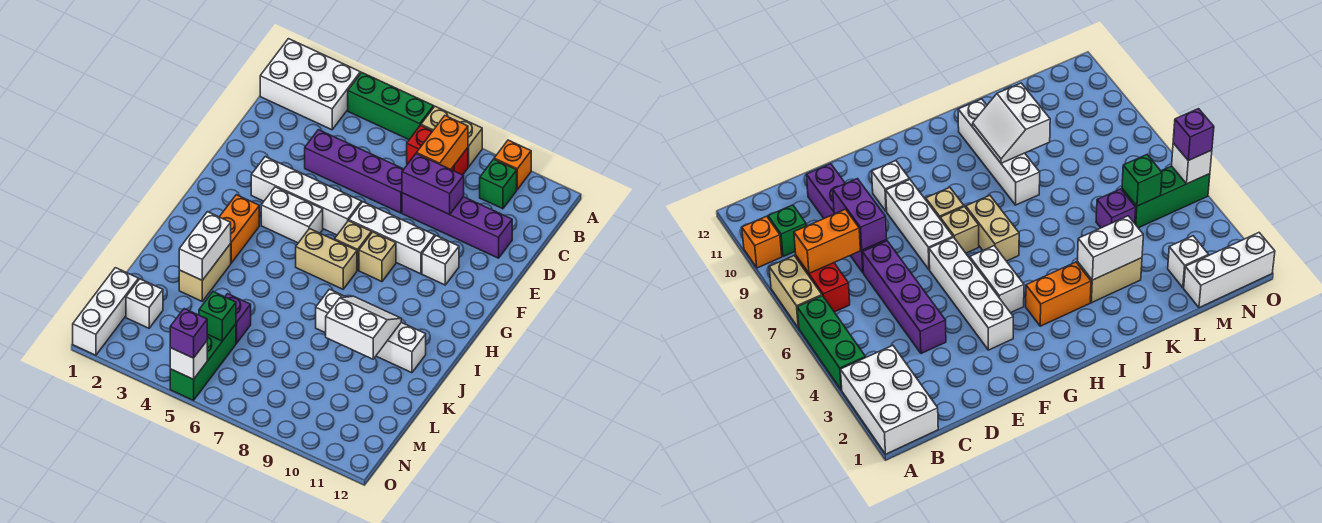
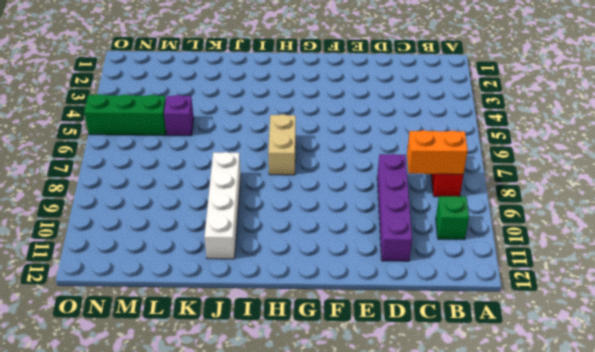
none -> white 2x3 brick [260,39,360,130]
none -> green 1x3 brick [348,72,434,140]
none -> tan 1x2 brick [421,106,482,167]

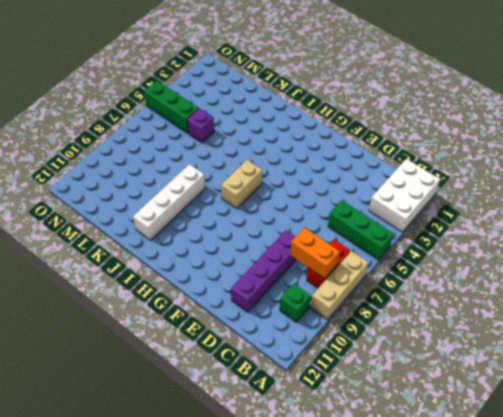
green 1x3 brick [328,200,393,260] -> green 1x3 brick turned to [348,72,434,140]
tan 1x3 brick [311,251,368,319] -> tan 1x2 brick [421,106,482,167]
none -> orange 1x1 brick [494,140,531,189]
none -> purple 1x4 brick [305,130,404,213]
none -> white 1x4 brick [251,157,361,235]

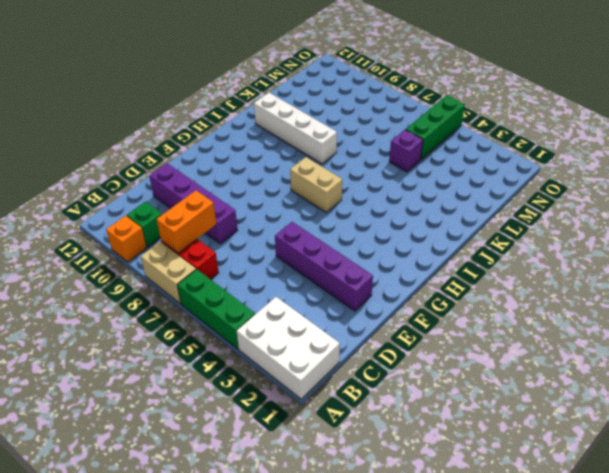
purple 1x4 brick [275,222,373,311] -> purple 1x4 brick moved to [305,130,404,213]
none -> white 1x4 brick [251,157,361,235]
none -> white 1x3 brick [349,202,435,274]
none -> white 1x1 brick [422,236,459,285]

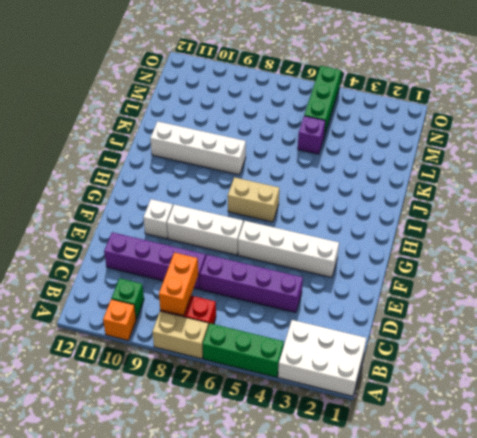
none -> white 1x2 brick [261,187,323,243]
none -> tan 1x1 brick [334,221,371,270]
none -> tan 1x1 brick [359,232,396,282]

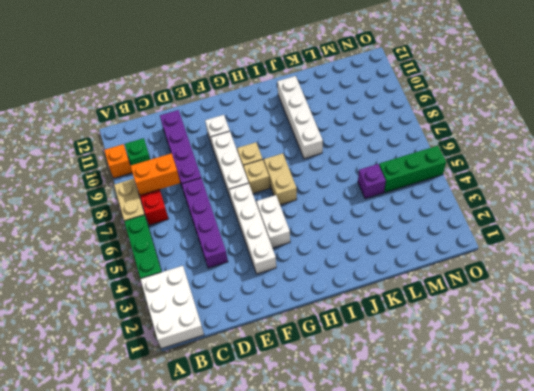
none -> orange 1x2 brick [220,195,259,263]
none -> tan 1x2 brick [179,244,231,301]
none -> white 1x3 brick [73,268,139,355]

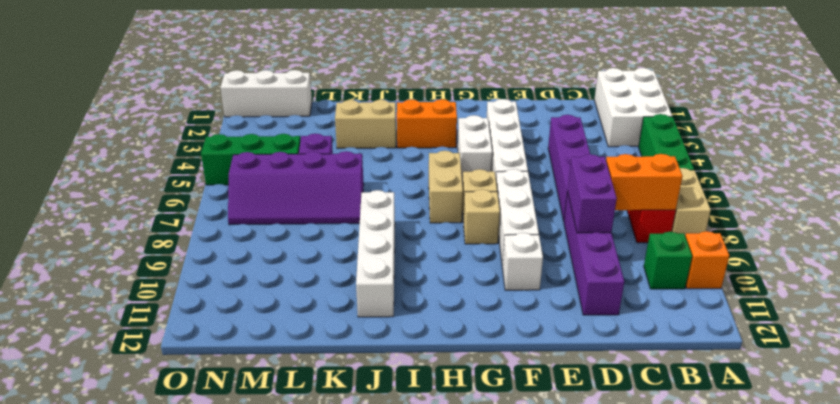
purple 2x4 slope [228,151,364,225] -> none
none -> white 1x1 brick [126,279,163,328]
none -> white 1x2 brick [179,212,231,280]
none -> white 2x2 slope [326,296,401,359]

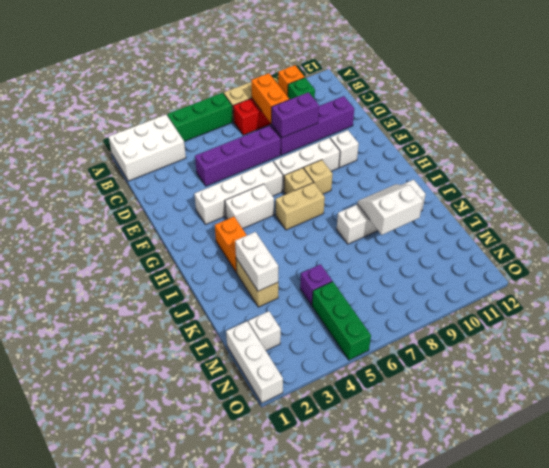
none -> green 1x1 brick [199,292,236,341]
none -> white 1x1 brick [170,341,207,379]
none -> purple 1x1 brick [170,309,207,358]

